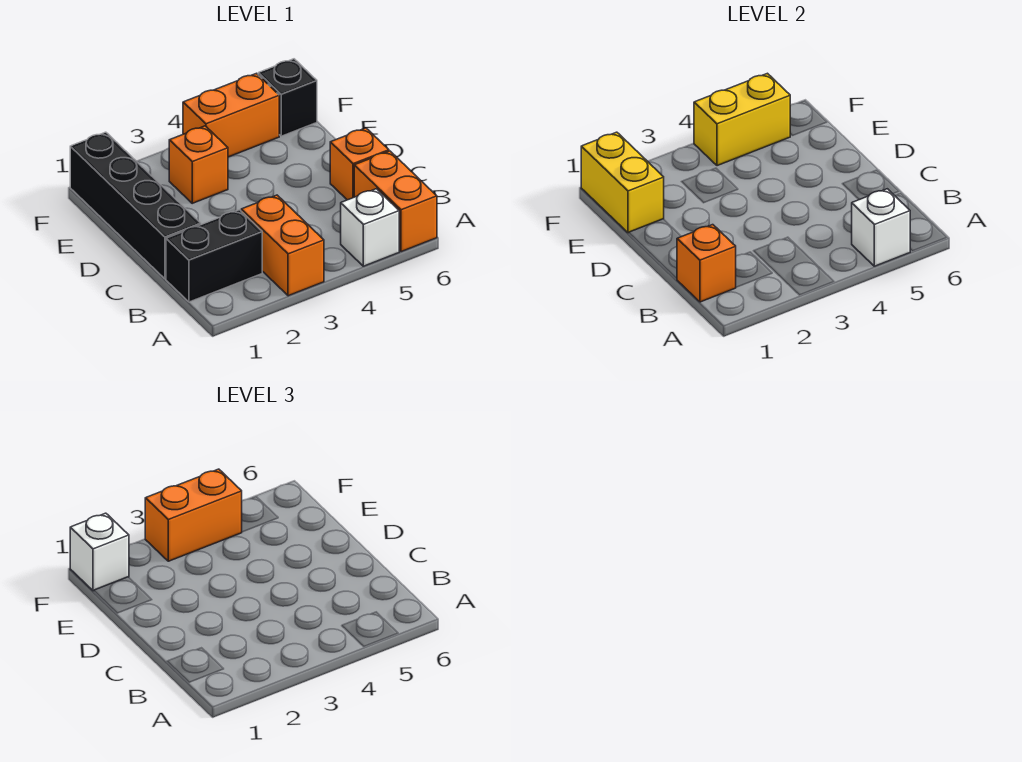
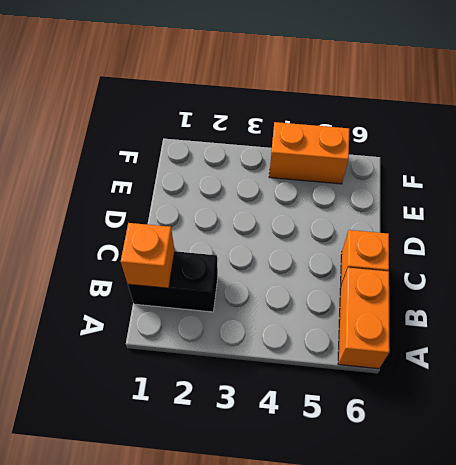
none -> orange 1x2 brick [241,195,324,296]
none -> white 1x1 brick [341,189,399,266]
none -> black 1x4 brick [70,132,201,279]

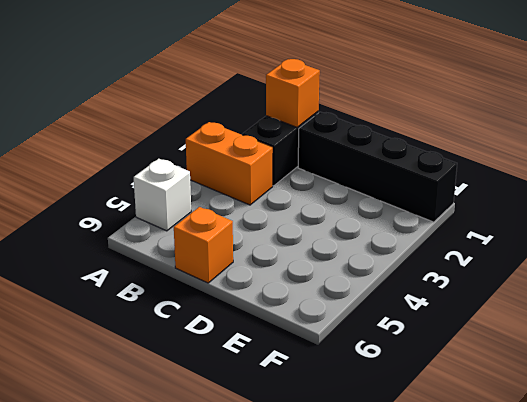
none -> orange 1x2 brick [354,151,437,252]
none -> orange 1x1 brick [169,126,228,203]
none -> orange 1x2 brick [183,73,279,157]

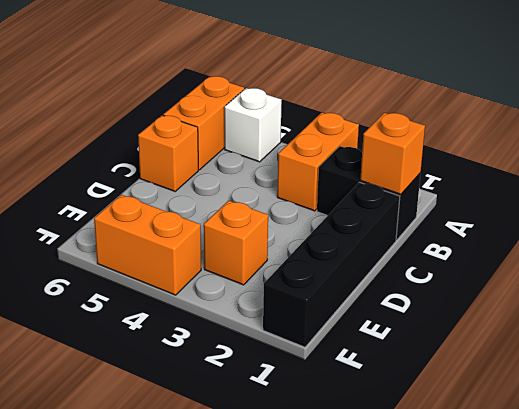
none -> black 1x1 brick [258,59,317,136]
none -> white 1x1 brick [852,189,910,266]
none -> yellow 1x2 brick [581,132,664,233]

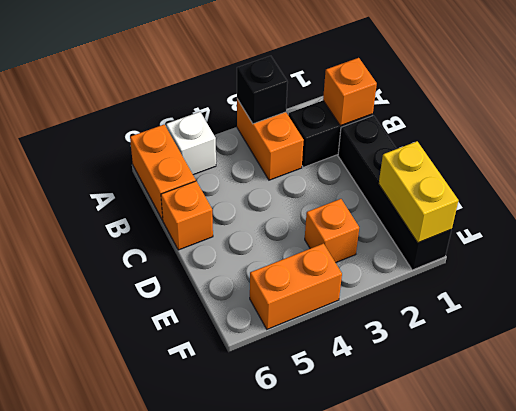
black 1x1 brick [237,56,288,124] -> black 1x1 brick moved to [258,59,317,136]
none -> white 1x1 brick [852,189,910,266]
none -> yellow 1x2 brick [694,73,790,166]
none -> white 1x1 brick [70,513,129,591]

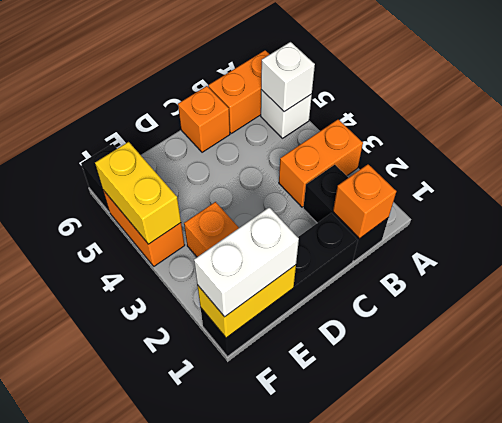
white 1x2 brick [194,207,299,317] -> white 1x1 brick [70,513,129,591]
none -> orange 1x2 brick [145,469,242,561]

